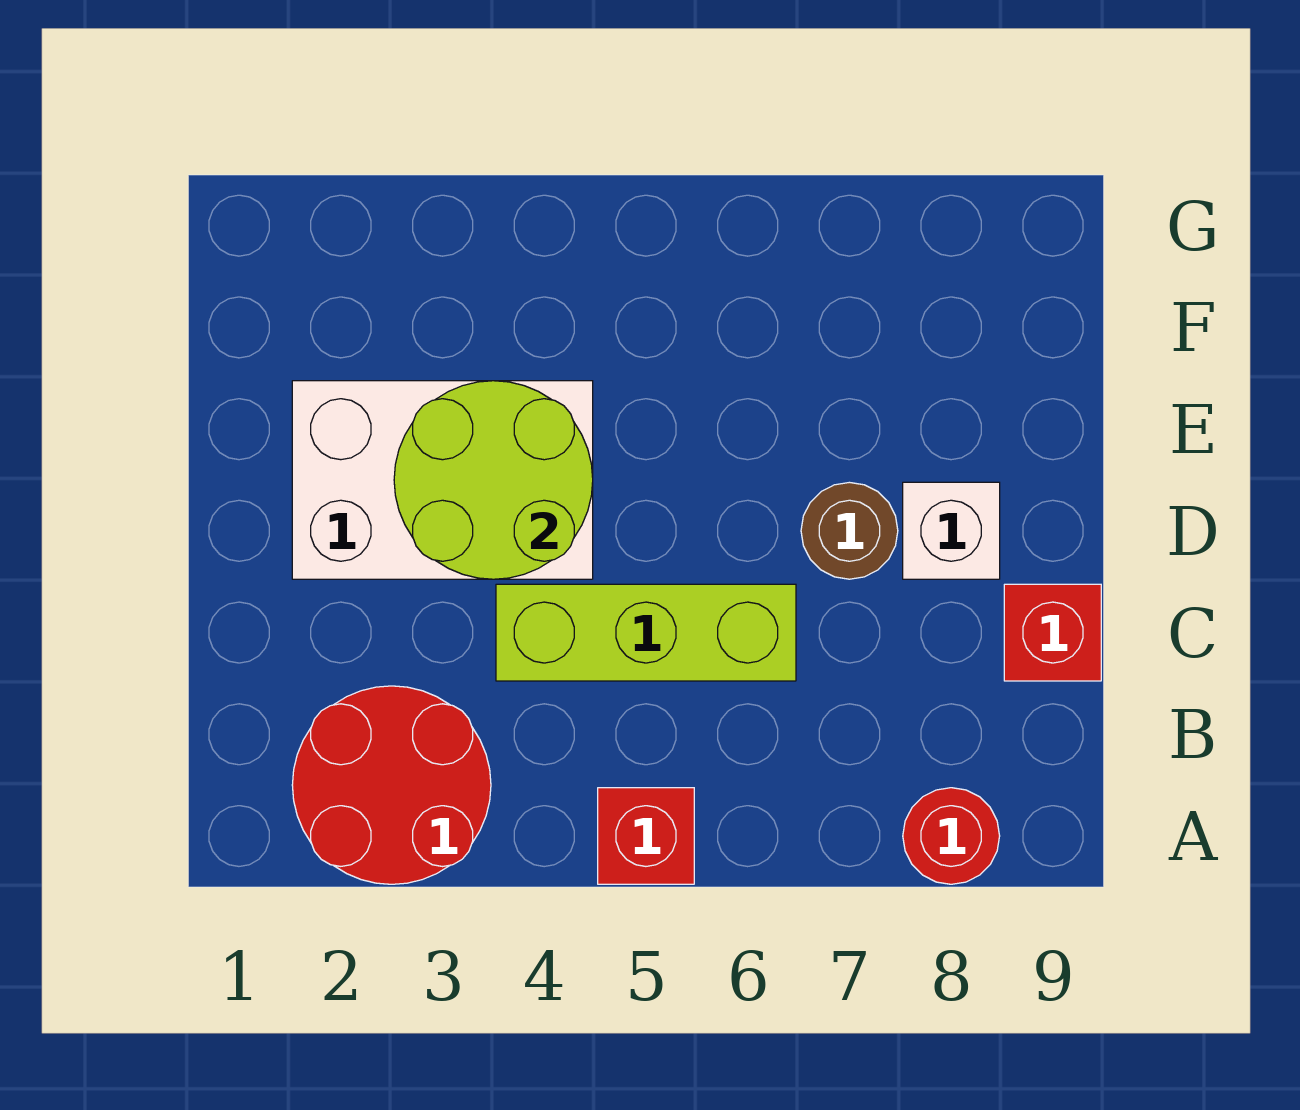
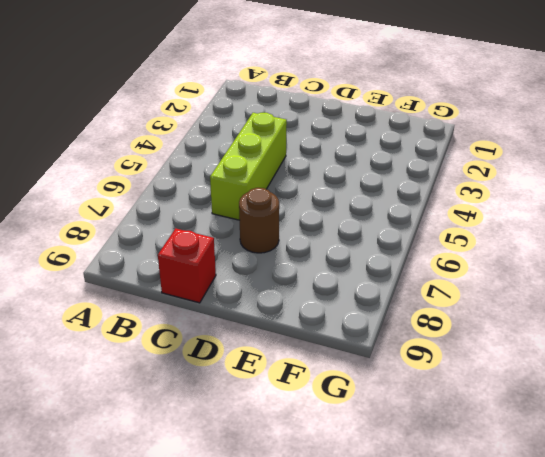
none -> red 2x2 round brick [292,686,491,884]
none -> red 1x1 brick [598,788,694,884]

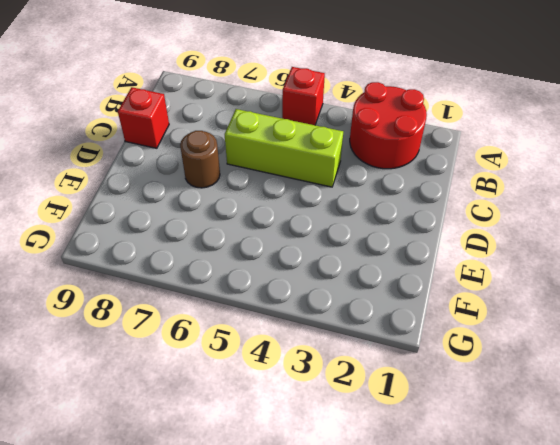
none -> red 1x1 round brick [903,788,1000,884]
none -> white 2x3 brick [292,381,593,579]

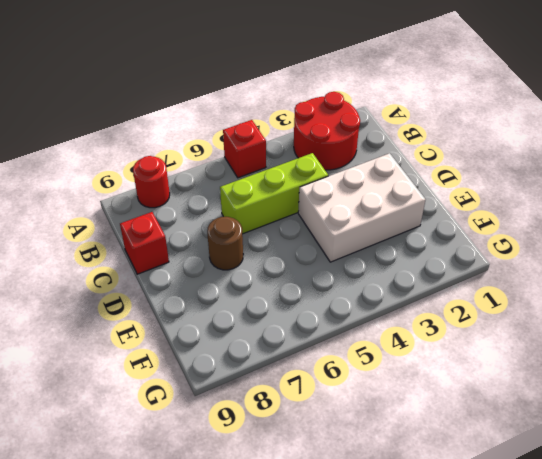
none -> white 1x1 brick [903,482,1000,579]
none -> lime 2x2 round brick [394,381,593,579]

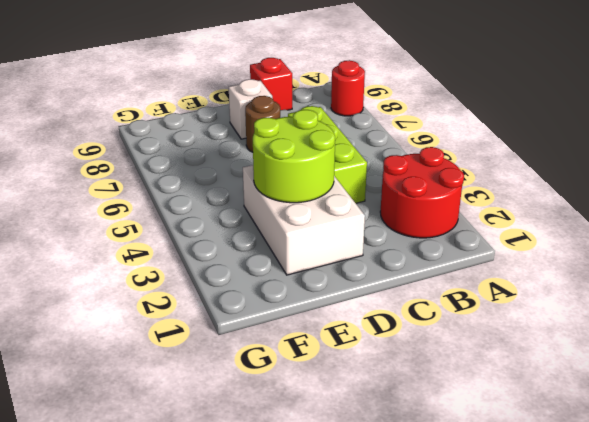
none -> red 1x1 brick [598,788,694,884]

